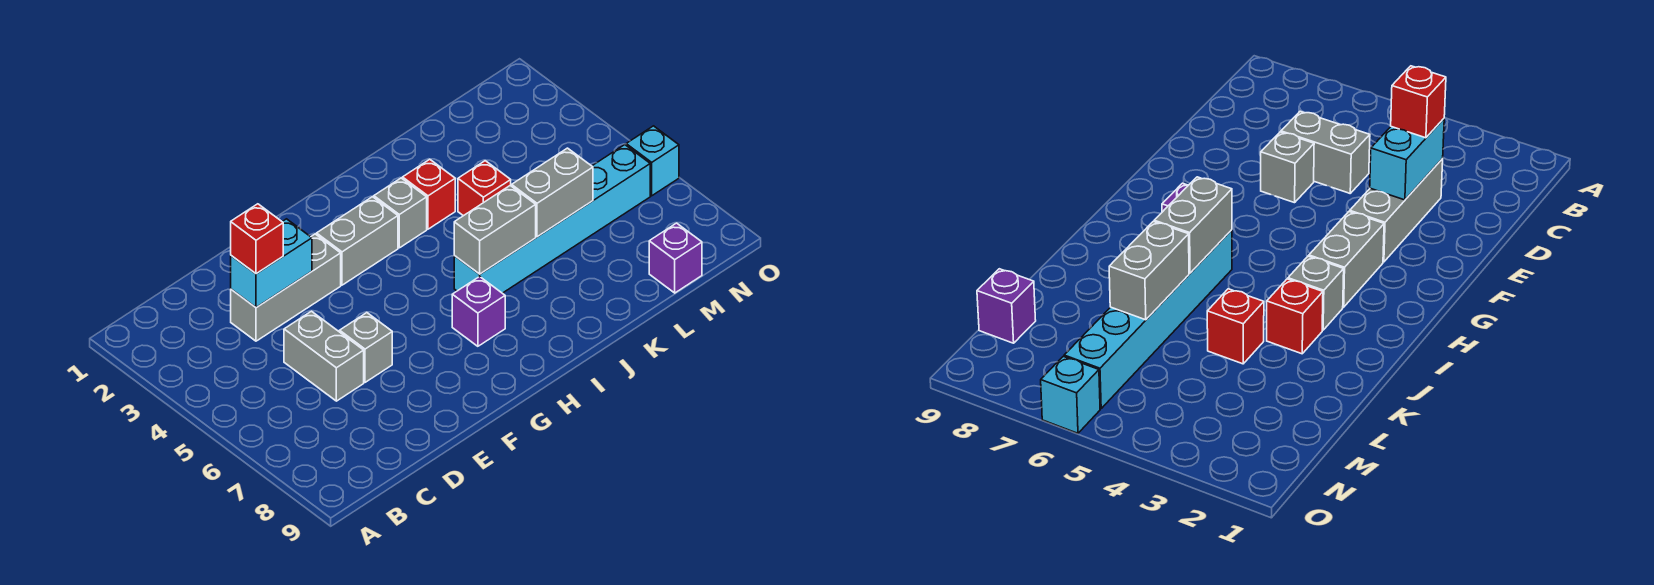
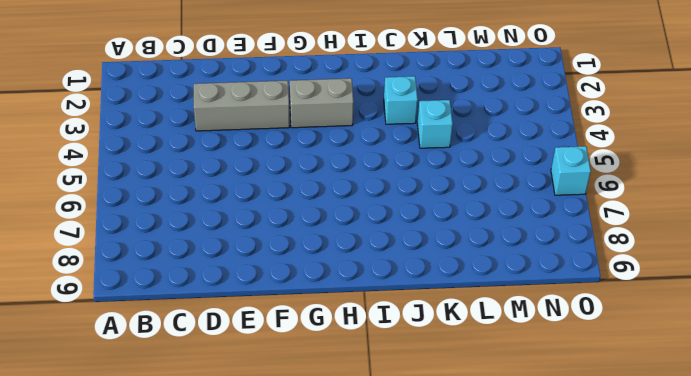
cyan 1x1 brick [384,76,418,124] -> red 1x1 brick [403,159,455,229]
cyan 1x1 brick [417,100,453,148] -> red 1x1 brick [458,161,511,216]
none -> grey 1x2 brick [284,311,364,401]
none -> grey 1x1 brick [340,313,392,382]
none -> purple 1x1 brick [452,277,505,346]

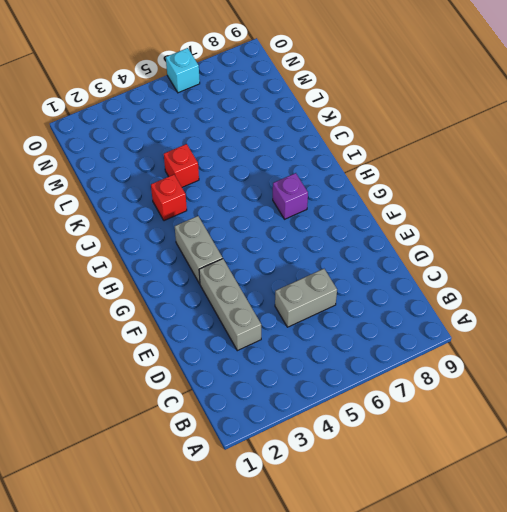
none -> grey 1x1 brick [340,313,392,382]
none -> grey 1x1 brick [374,178,427,248]
none -> cyan 1x6 brick [454,145,650,293]

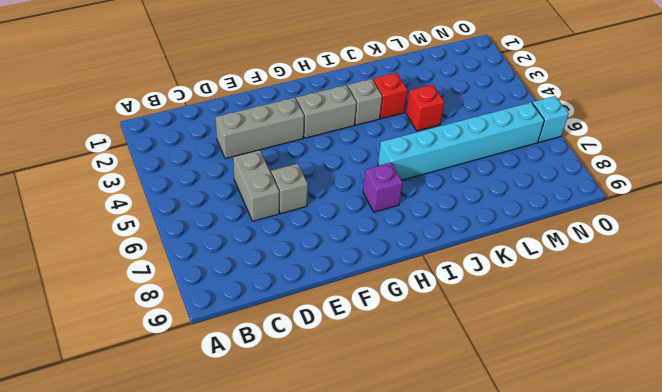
none -> purple 1x1 brick [649,223,702,293]
none -> cyan 1x2 brick [231,219,312,308]
none -> grey 1x2 brick [454,186,536,274]

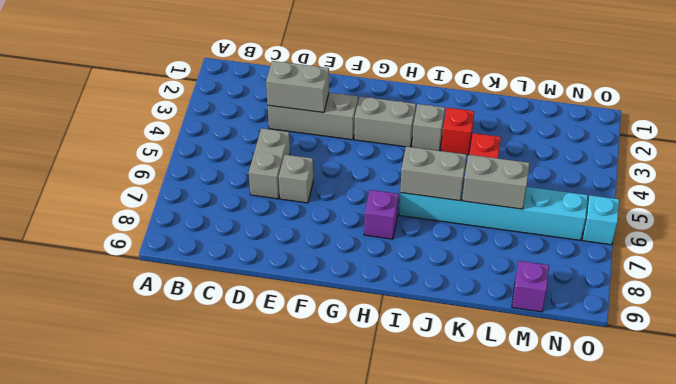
grey 1x2 brick [266,61,329,113] -> cyan 1x2 brick [231,219,312,308]
none -> red 1x1 brick [231,204,283,274]

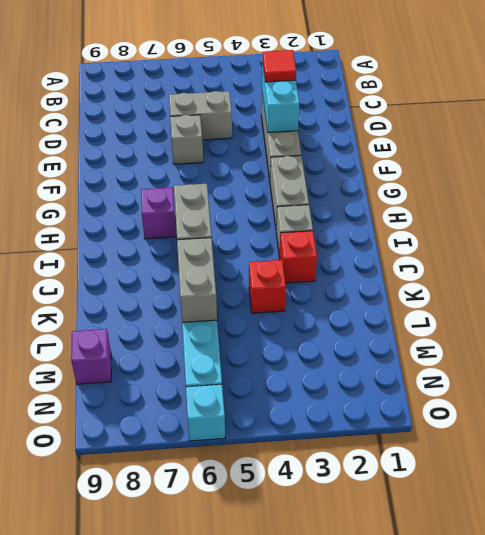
red 1x1 tile [263,50,296,82] -> red 1x1 brick [231,204,283,274]

